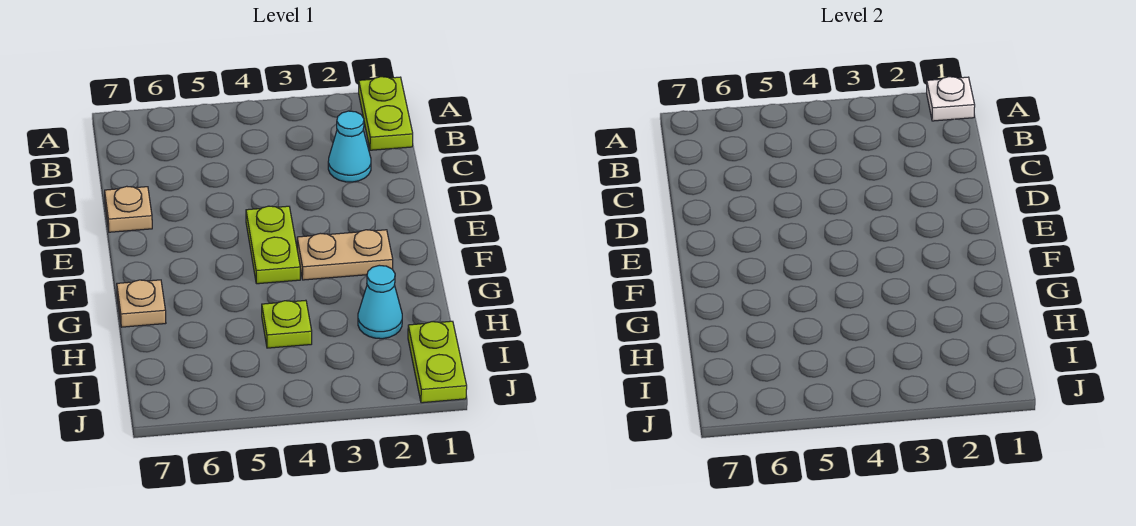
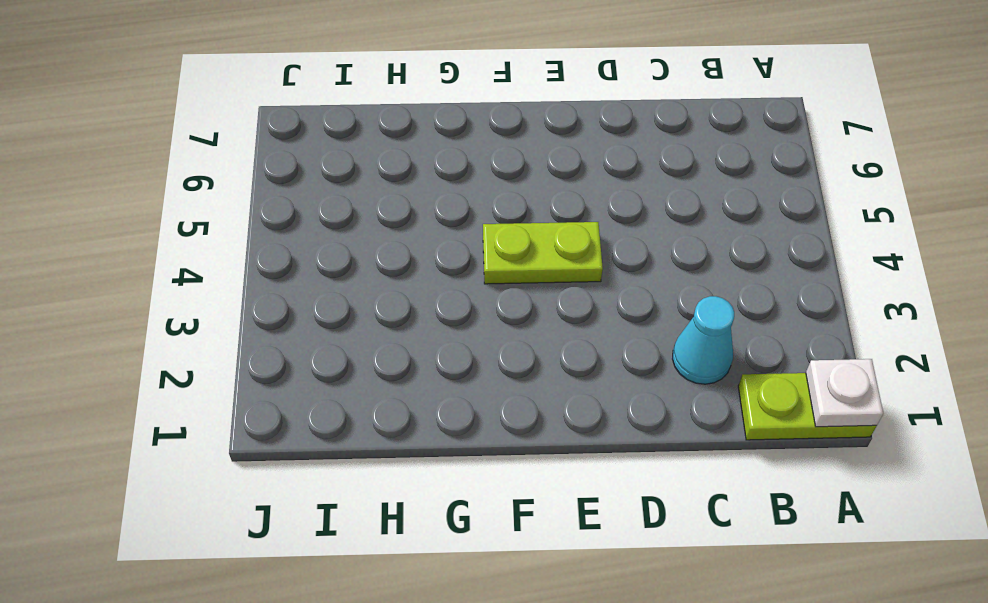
none -> tan 1x1 plate [105,186,152,232]
none -> tan 1x2 plate [297,230,393,280]

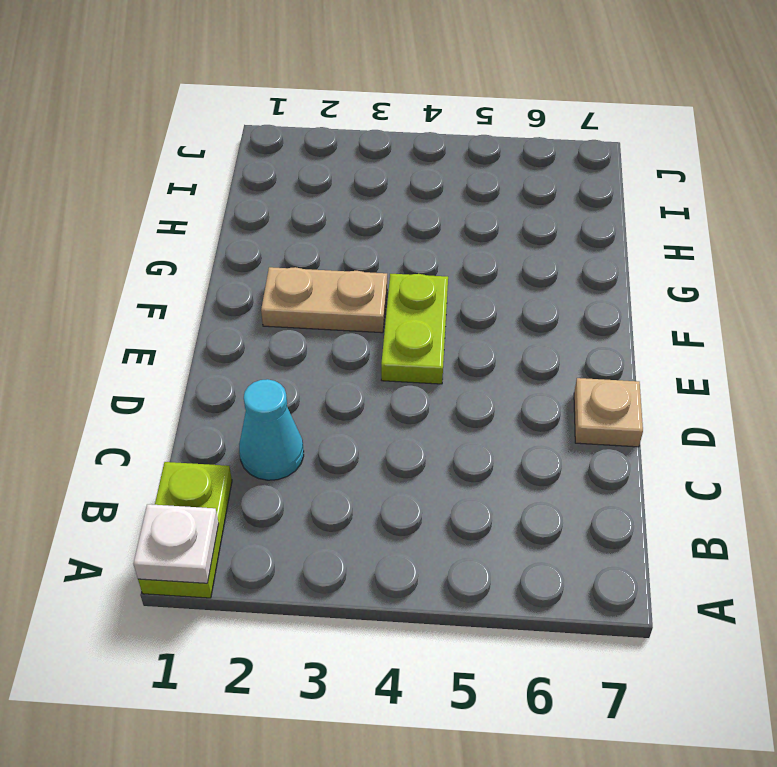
none -> tan 1x1 plate [117,280,166,327]
none -> cyan 1x1 cone [358,265,402,339]

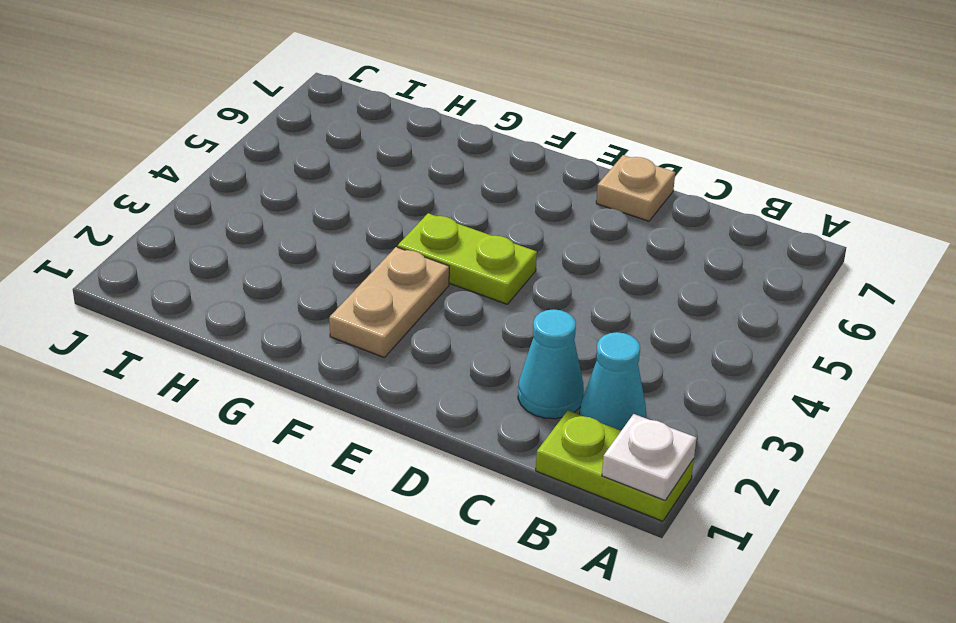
cyan 1x1 cone [580,332,646,430] -> cyan 1x1 cone moved to [358,265,402,339]
none -> tan 1x1 plate [117,280,166,327]
none -> lime 1x1 plate [262,300,312,348]

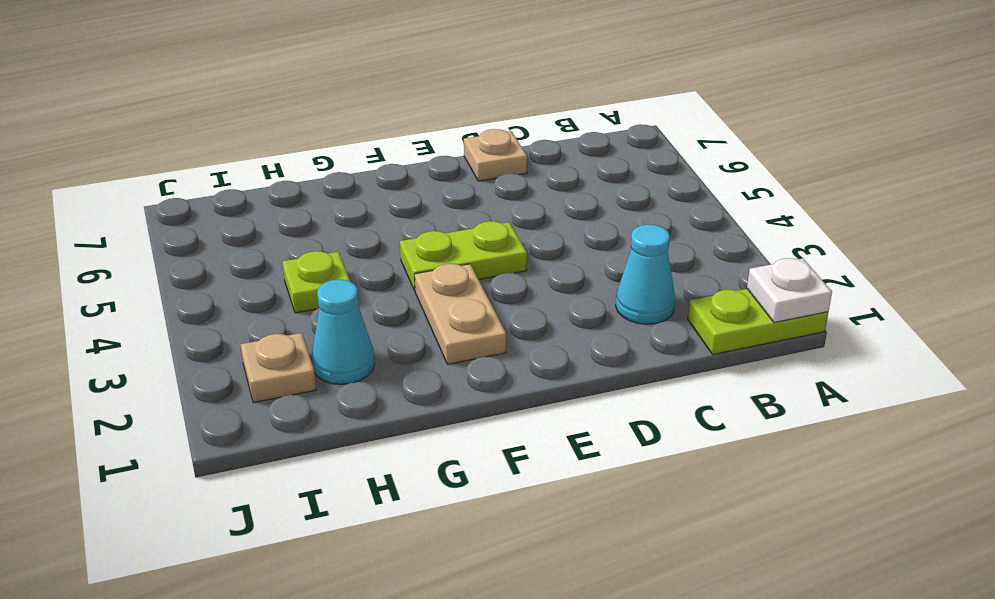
tan 1x1 plate [240,333,316,403] -> tan 1x1 plate moved to [117,280,166,327]
none -> lime 1x2 plate [408,321,467,403]

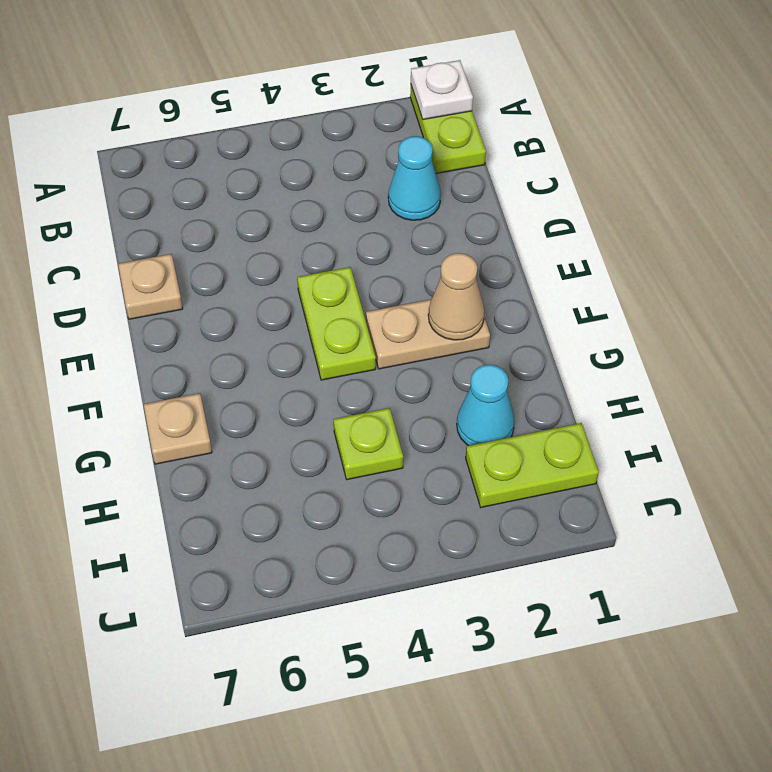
tan 1x1 cone [428,253,484,340] -> none
lime 1x2 plate [466,423,599,507] -> lime 1x2 plate turned to [408,321,467,403]

